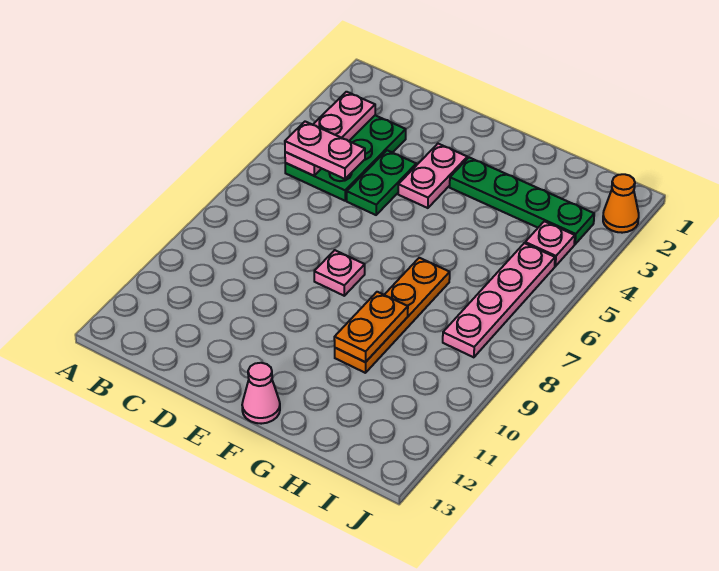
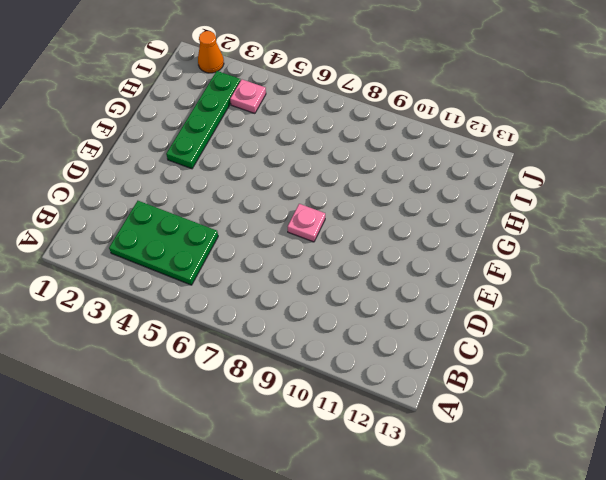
none -> green 1x2 plate [347,150,416,215]
none -> pink 1x2 plate [398,144,467,208]
none -> pink 1x1 cone [242,363,280,424]

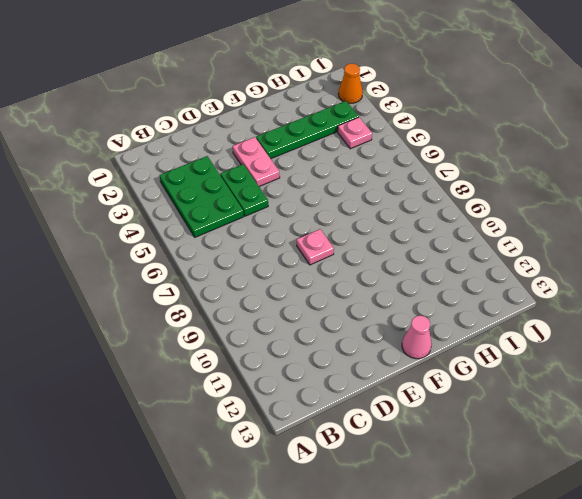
none -> orange 1x4 plate [335,258,450,373]
none -> pink 1x4 plate [443,243,555,357]
none -> pink 1x3 plate [285,92,375,176]

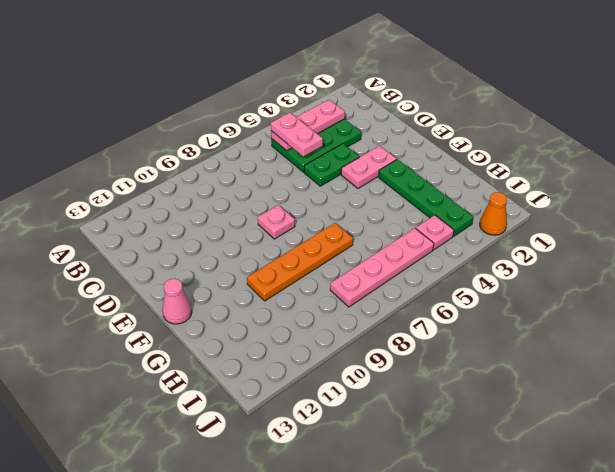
none -> orange 1x2 plate [334,292,408,362]

